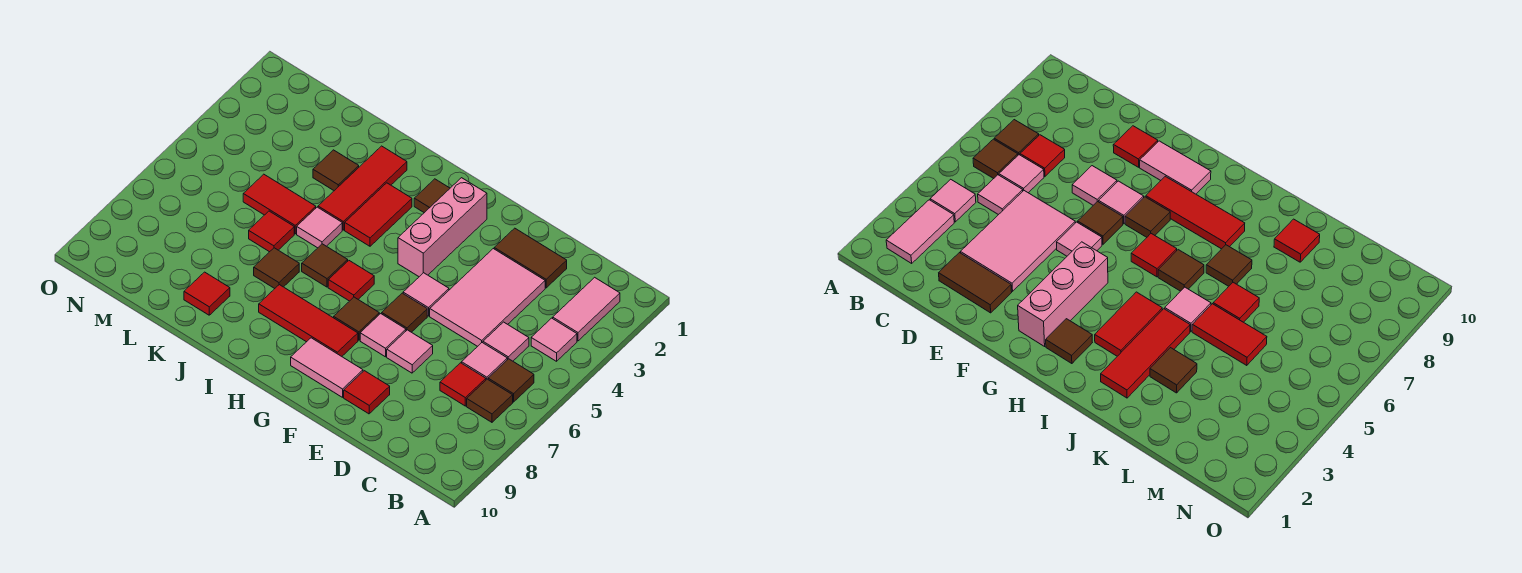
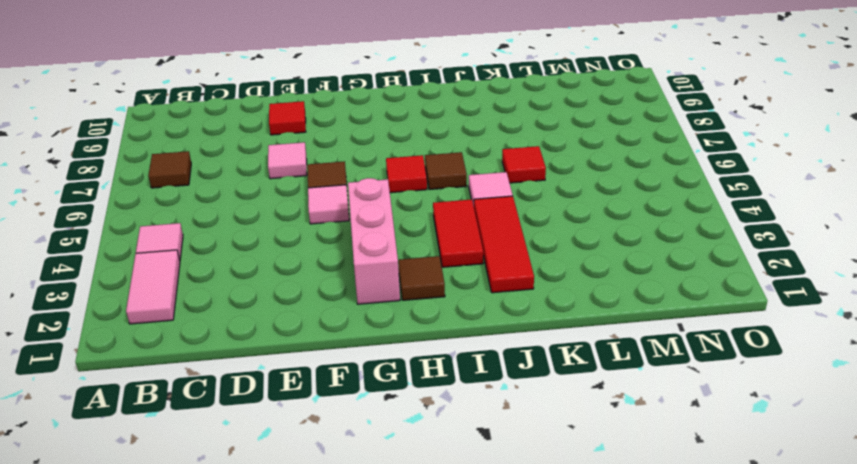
none -> brown 1x1 tile [488,359,534,402]
none -> pink 1x1 tile [483,322,529,361]
none -> pink 1x1 tile [462,343,507,380]

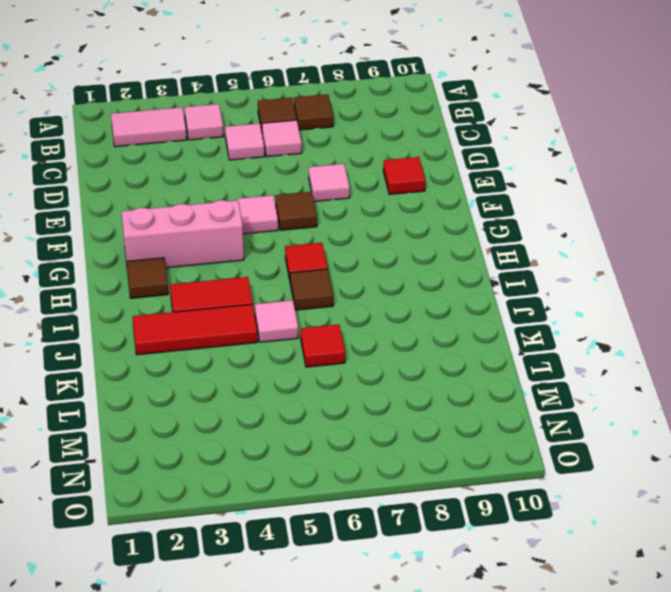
none -> red 1x1 tile [440,363,486,406]
none -> brown 1x2 tile [494,228,567,288]
none -> pink 2x3 tile [430,249,545,346]

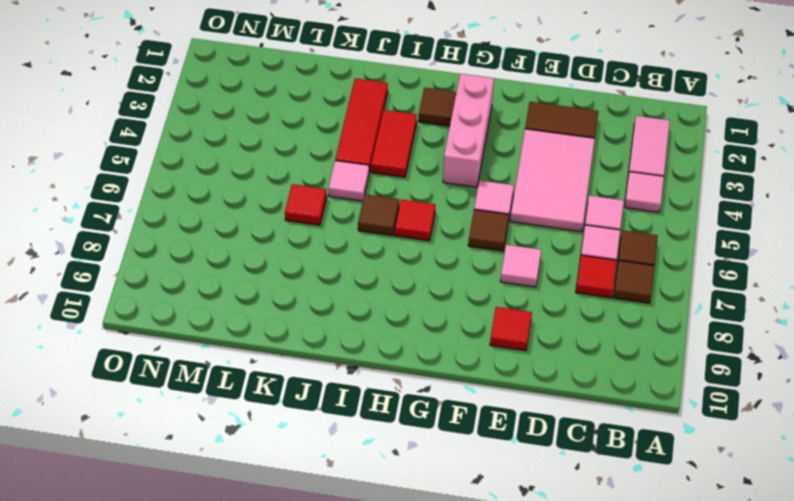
none -> pink 1x1 tile [360,314,406,357]
none -> pink 1x2 tile [291,338,363,397]
none -> brown 1x1 tile [334,297,379,340]

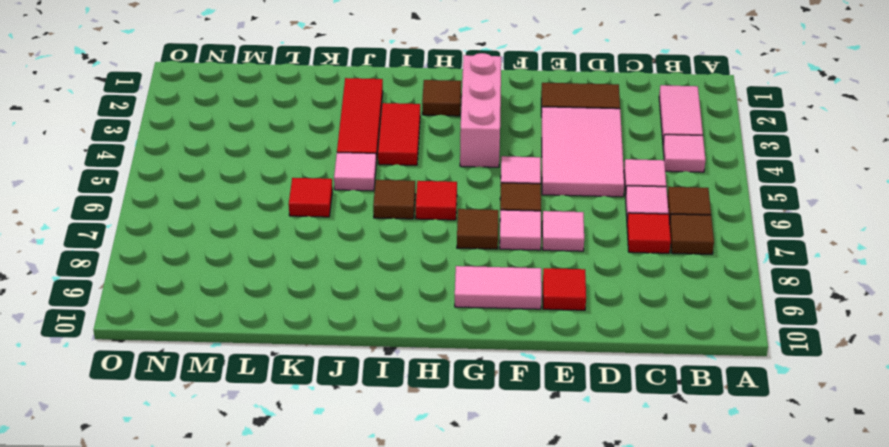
none -> red 1x3 tile [259,285,358,356]
none -> brown 1x1 tile [254,248,299,288]
none -> brown 1x1 tile [313,150,359,191]

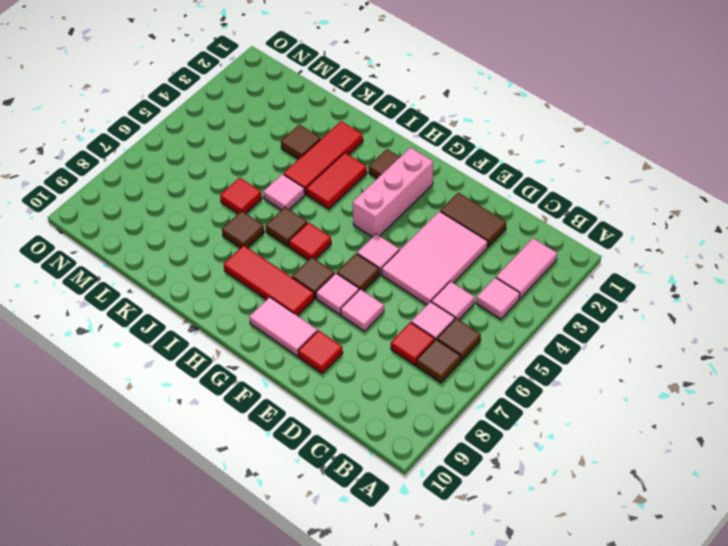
none -> red 1x2 tile [243,174,316,234]
none -> red 1x1 tile [184,272,230,315]

